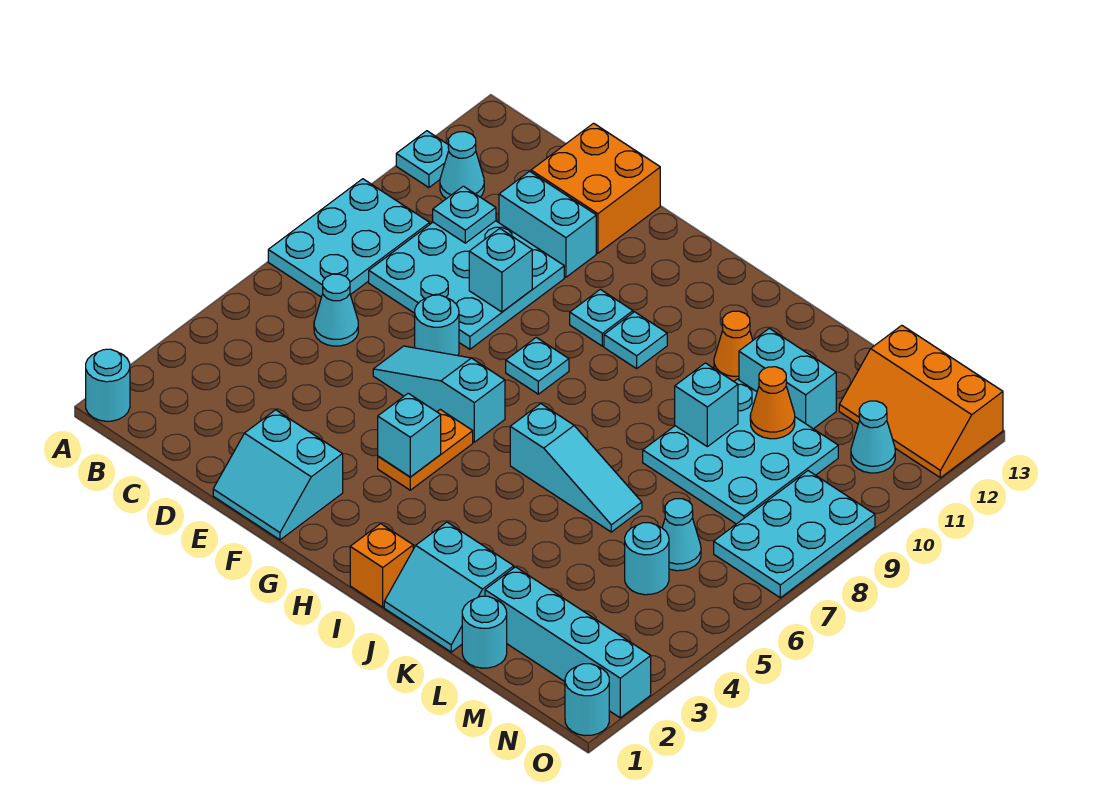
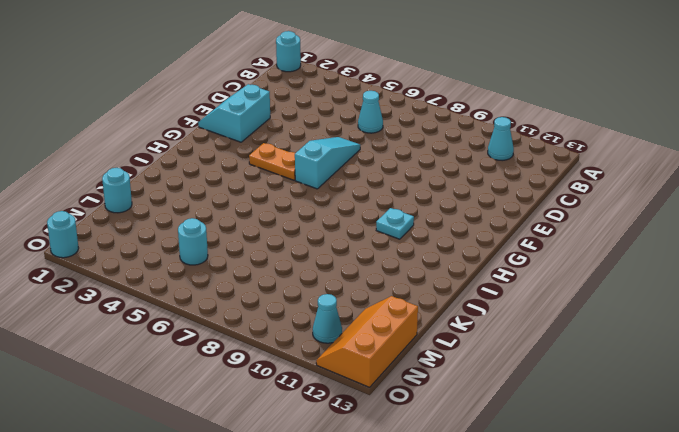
none -> cyan 2x3 plate [268,179,430,297]
none -> cyan 1x1 plate [396,131,449,188]
none -> cyan 3x3 plate [369,221,564,349]
none -> cyan 1x2 brick [499,171,596,277]

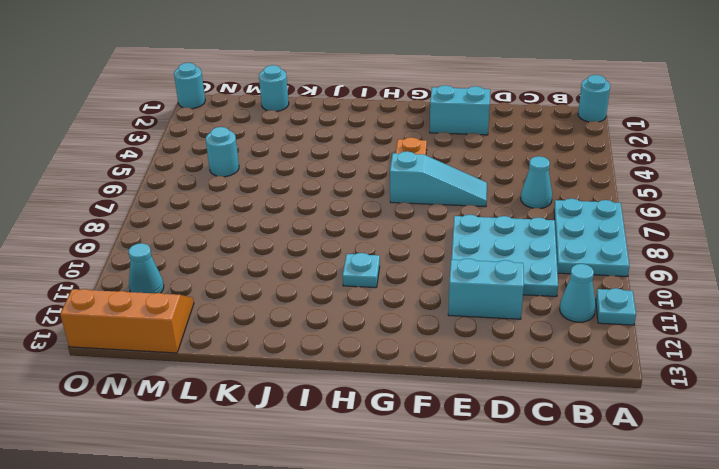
none -> orange 2x2 brick [531,123,660,253]
none -> cyan 1x1 round brick [415,295,459,356]
none -> cyan 1x1 plate [506,337,569,394]
none -> cyan 1x1 plate [570,289,633,346]

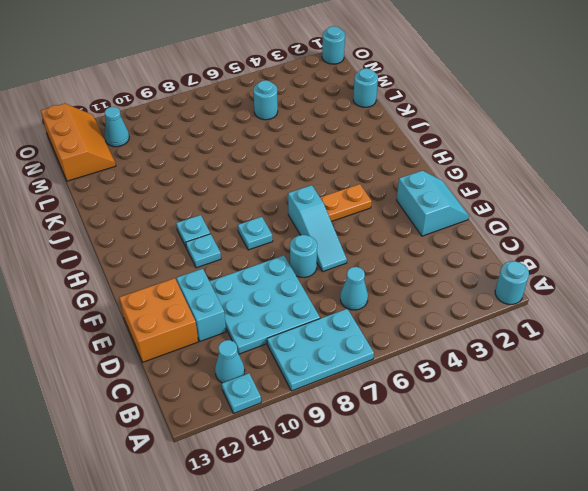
none -> orange 1x1 brick [350,524,413,607]
none -> cyan 1x3 slope [510,404,642,532]
none -> cyan 2x2 slope [384,522,514,652]
none -> orange 1x1 cone [714,311,753,381]

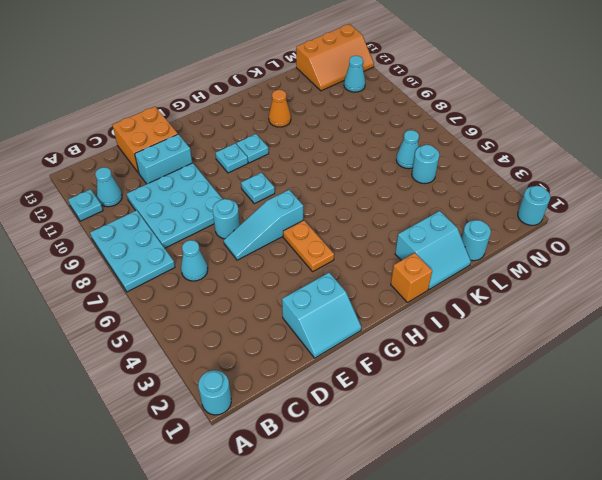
none -> cyan 1x3 slope [510,404,642,532]
none -> cyan 3x3 plate [643,379,838,524]
none -> cyan 1x2 brick [739,328,836,429]
none -> cyan 1x4 brick [485,567,651,718]

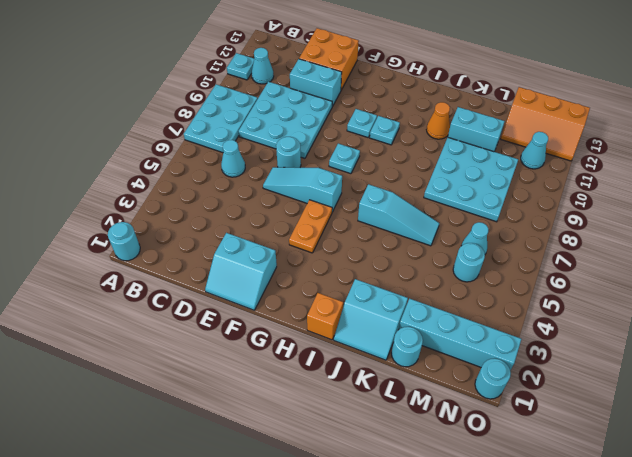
none -> cyan 2x3 plate [714,471,875,598]
none -> cyan 1x1 plate [433,186,496,243]
none -> cyan 1x1 brick [469,228,532,312]
none -> cyan 1x1 brick [378,393,441,477]

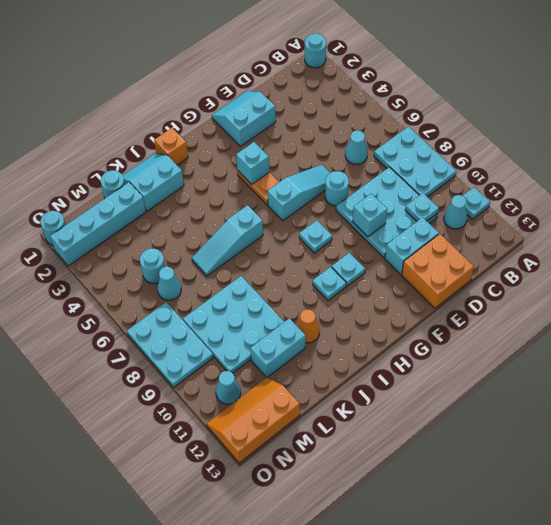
none -> cyan 1x1 brick [675,363,738,447]
none -> orange 1x1 cone [750,367,795,439]

